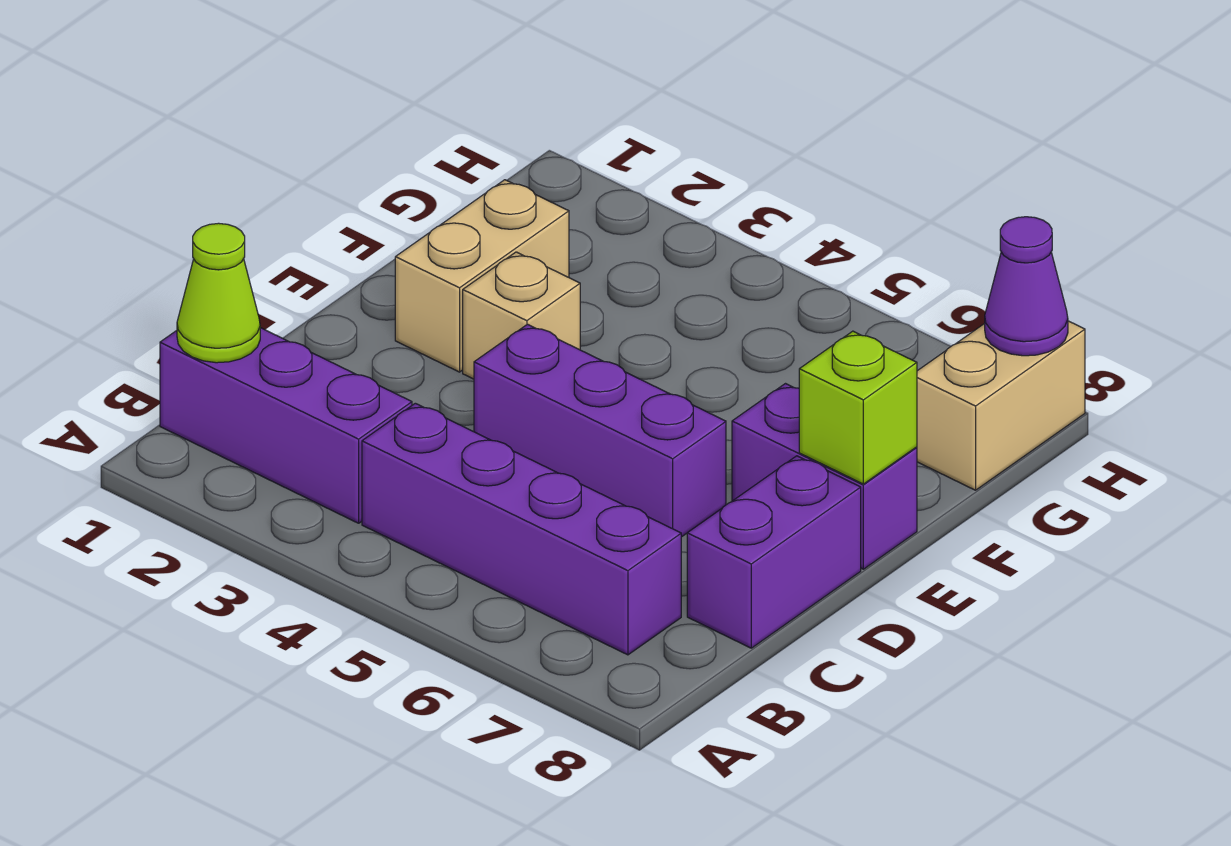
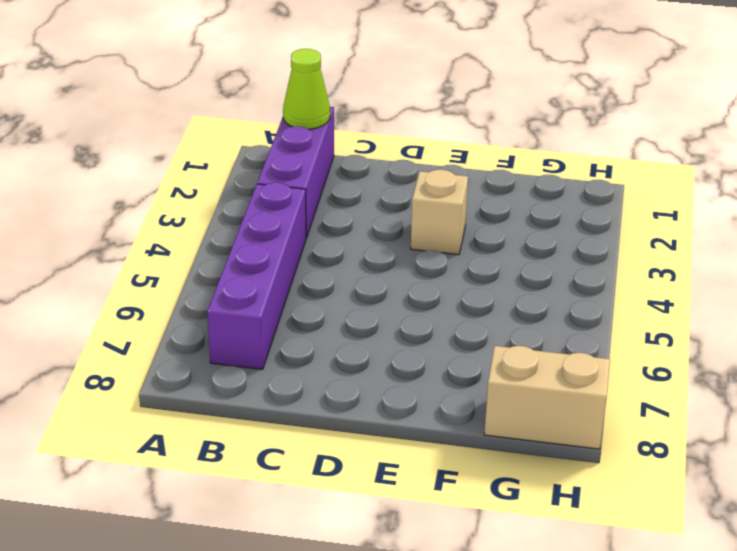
none -> purple 1x2 brick [687,456,861,648]
none -> purple 1x3 brick [474,324,726,537]

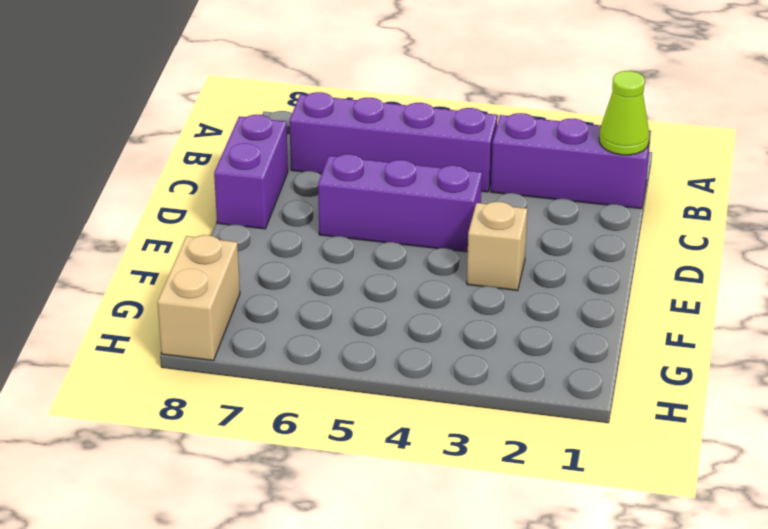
none -> tan 1x2 brick [395,180,569,372]
none -> purple 1x2 brick [732,384,917,569]

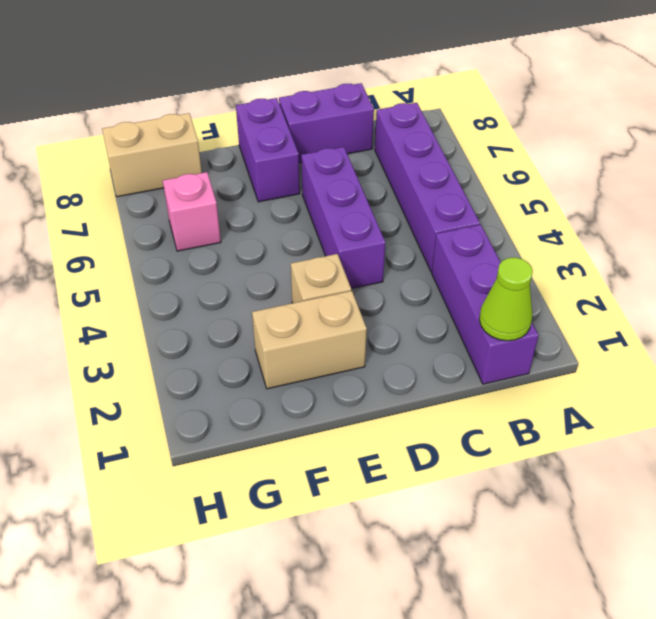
pink 1x1 brick [163,172,221,251] -> none
none -> lime 1x1 brick [799,331,917,484]
none -> purple 1x1 cone [985,217,1068,356]

